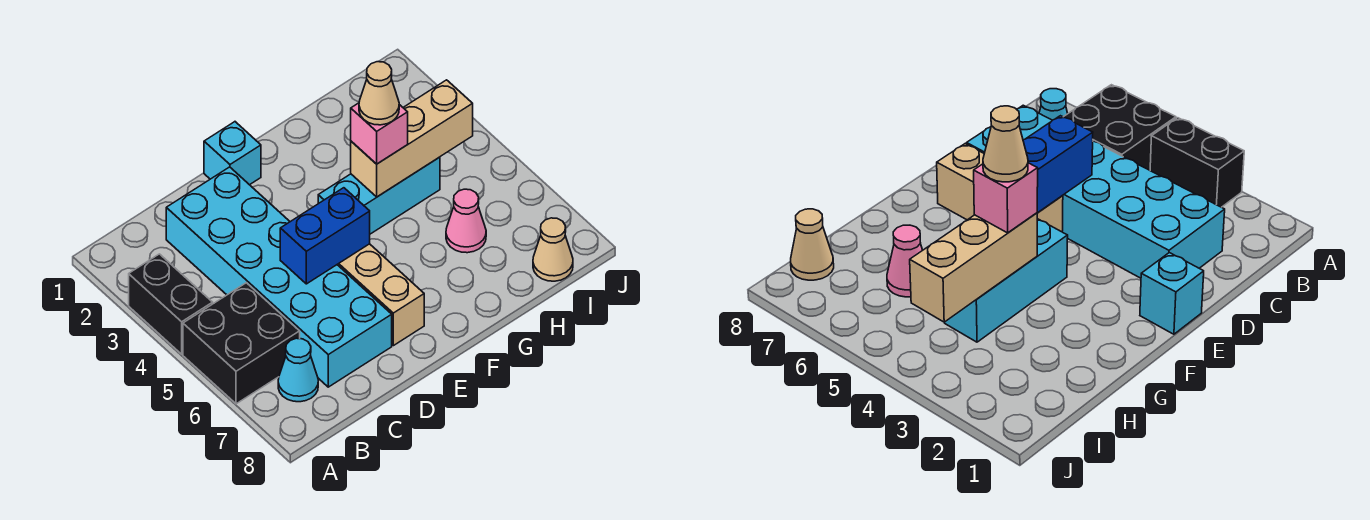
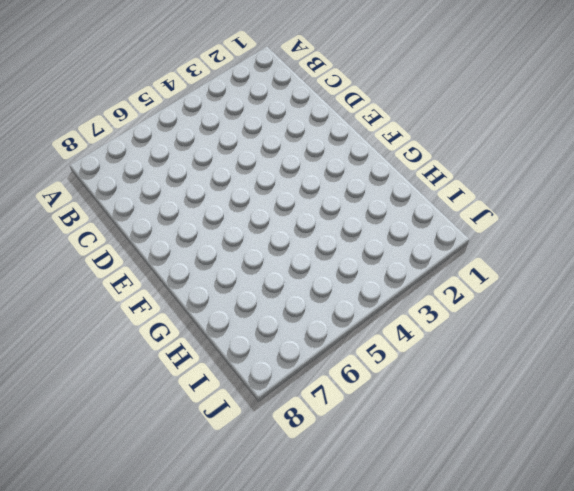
none -> black 1x2 brick [129,254,213,354]
none -> black 2x2 brick [183,283,300,404]
none -> cyan 1x1 cone [278,338,318,402]

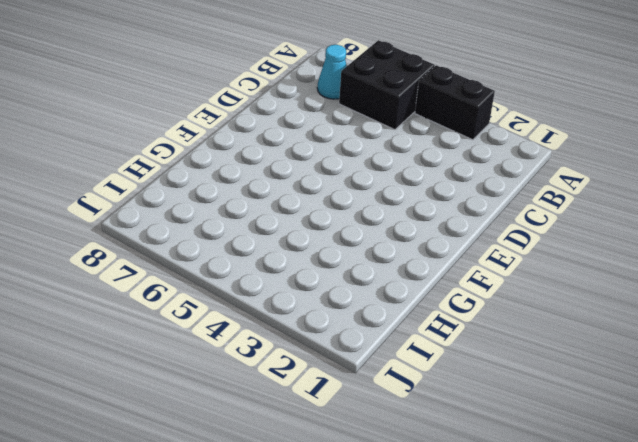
none -> cyan 2x6 brick [166,167,392,387]
none -> cyan 1x1 brick [204,122,261,185]
none -> tan 1x3 brick [337,244,424,346]

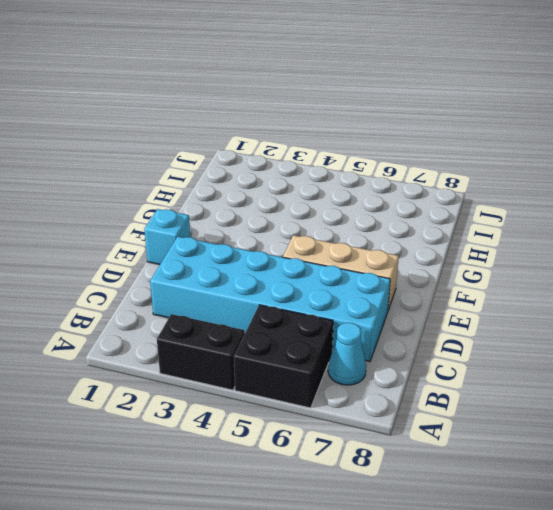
none -> cyan 1x3 brick [318,157,440,234]
none -> pink 1x1 cone [446,189,486,253]
none -> tan 1x1 cone [533,218,573,281]

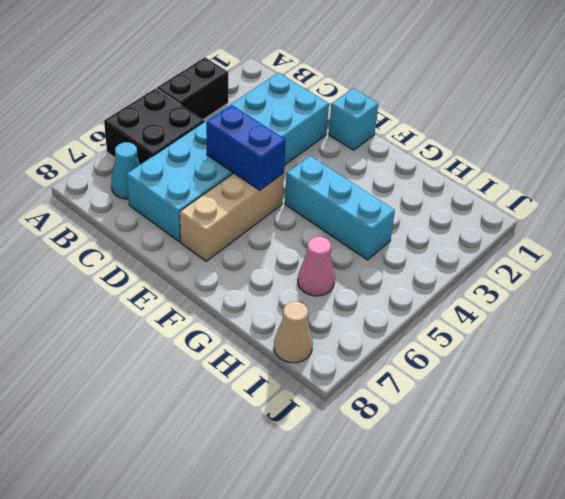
none -> tan 1x3 brick [351,80,473,197]
none -> pink 1x1 brick [351,103,408,164]
none -> tan 1x1 cone [359,62,399,125]

